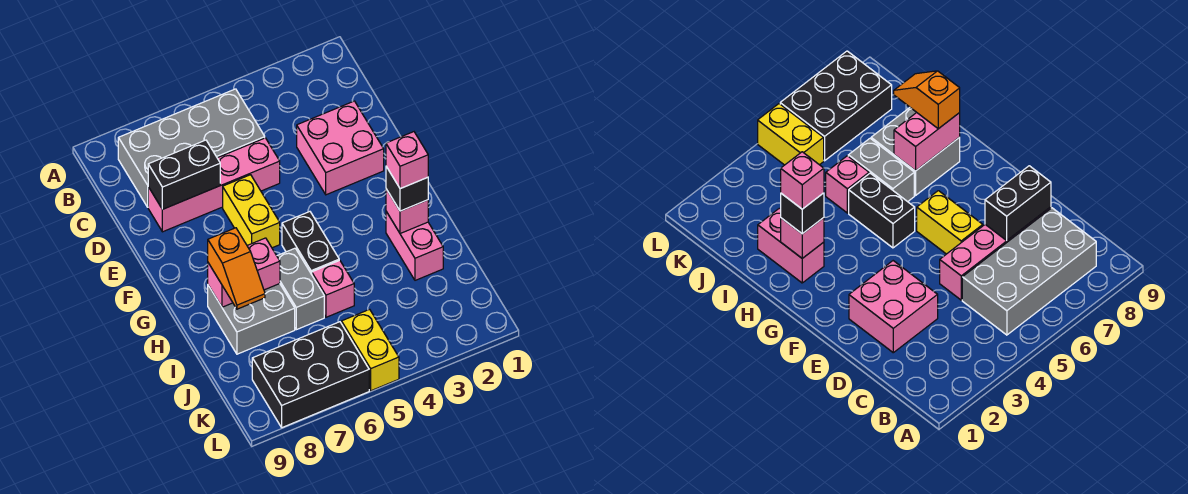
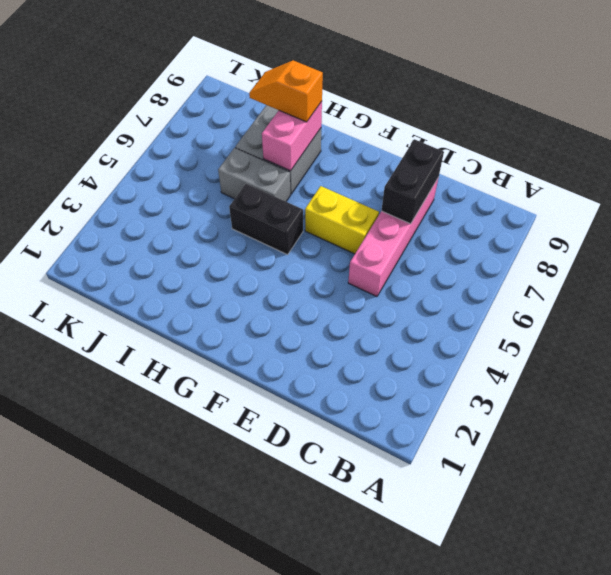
none -> grey 2x4 brick [118,89,265,207]
none -> pink 2x2 brick [297,101,384,195]
none -> pink 1x2 brick [386,212,443,280]

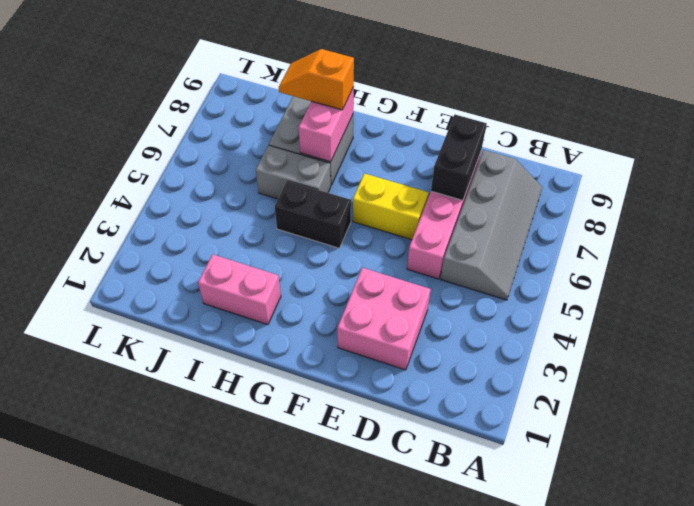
grey 2x4 slope [441,150,542,300] -> grey 2x4 brick [118,89,265,207]
none -> pink 1x1 brick [312,260,354,317]
none -> yellow 1x2 brick [342,309,399,391]
none -> black 2x3 brick [252,322,369,428]

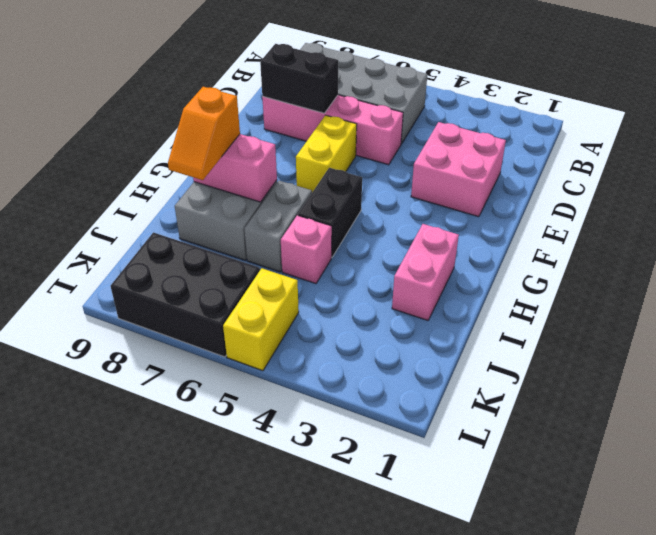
none -> pink 1x1 brick [386,189,428,234]
none -> black 1x1 brick [386,167,428,211]
none -> pink 1x1 brick [386,132,428,189]

